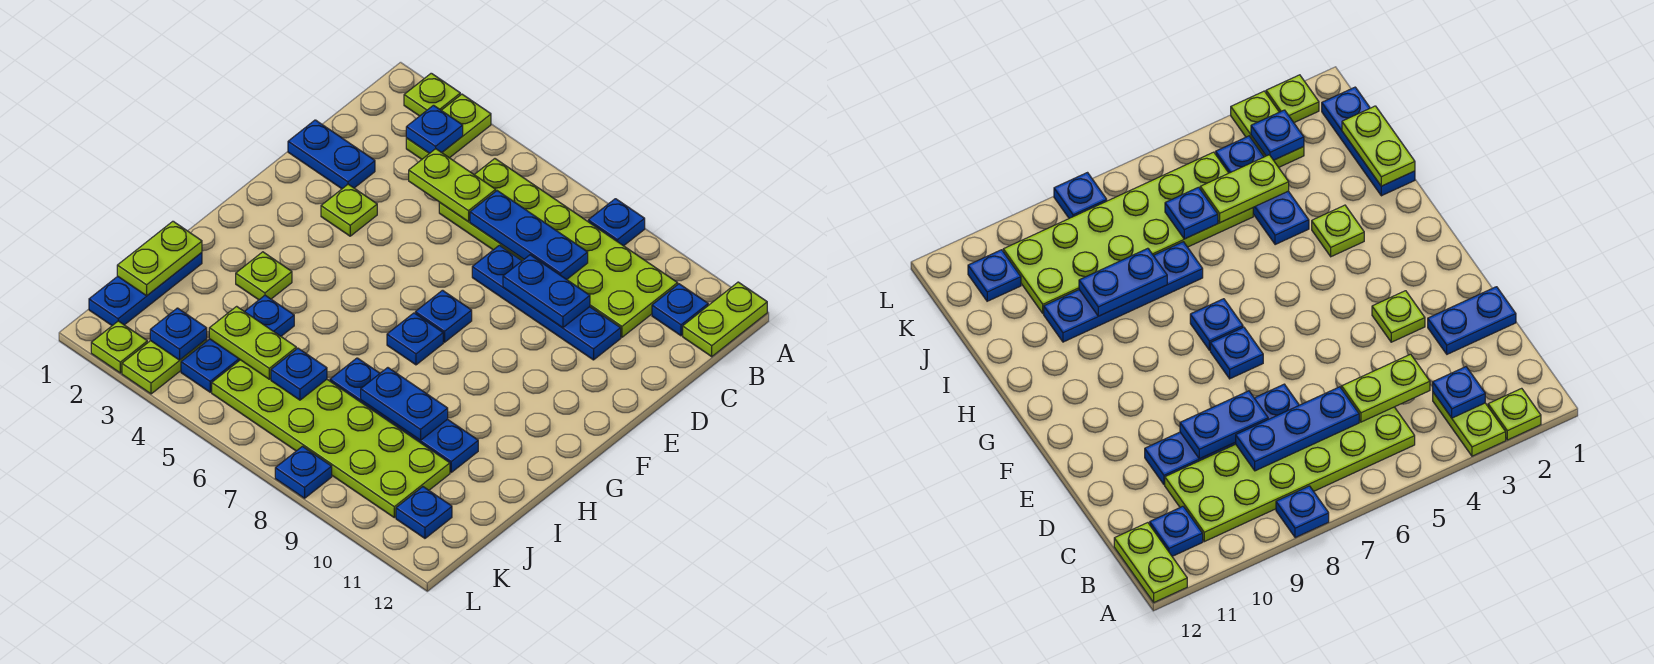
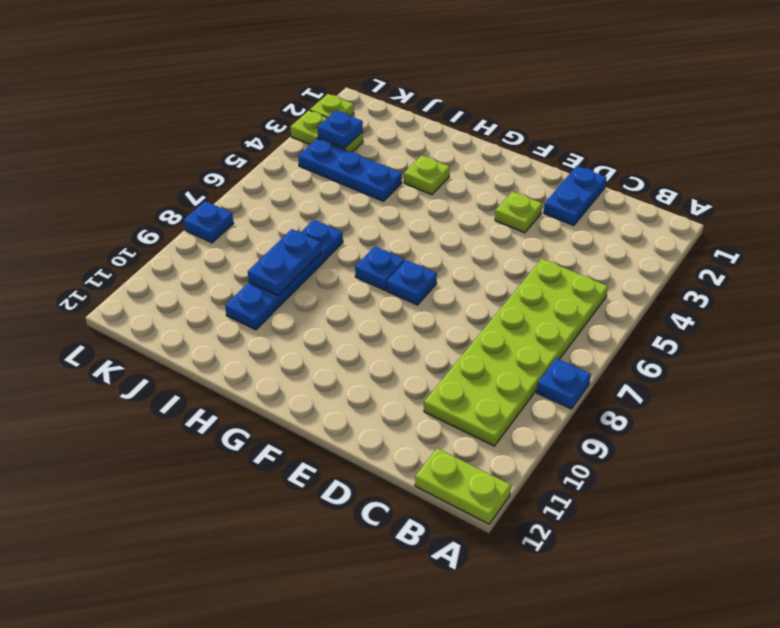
none -> lime 1x1 plate [404,73,460,116]
none -> lime 1x2 plate [406,94,491,159]
none -> blue 1x1 plate [652,284,708,336]

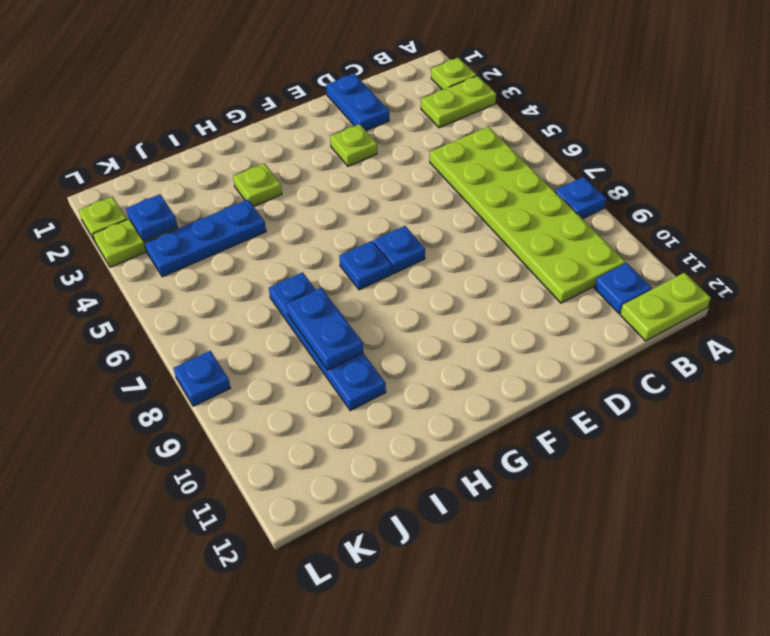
none -> blue 1x4 plate [472,245,621,360]
none -> blue 1x3 plate [89,253,202,326]
none -> lime 2x6 plate [212,360,450,518]

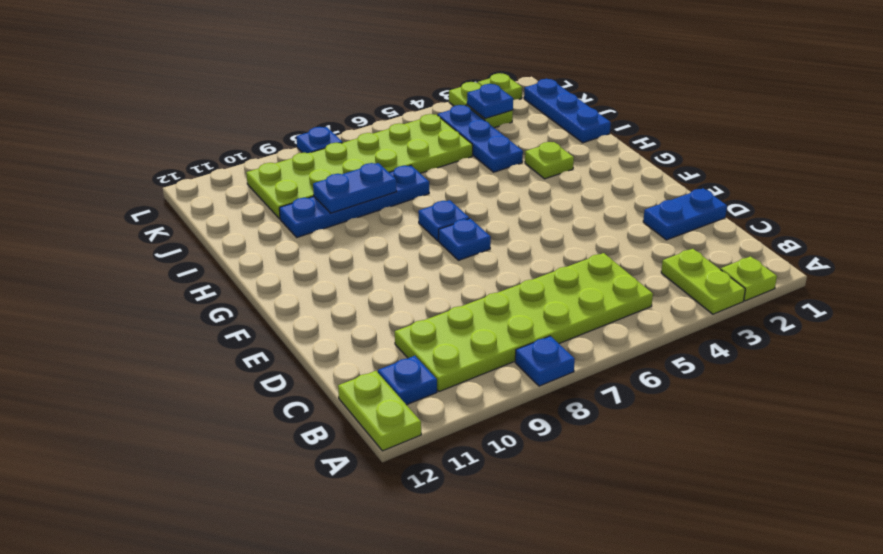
none -> blue 1x4 plate [472,245,621,360]
none -> lime 1x1 plate [321,184,377,236]
none -> blue 1x1 plate [396,487,452,538]

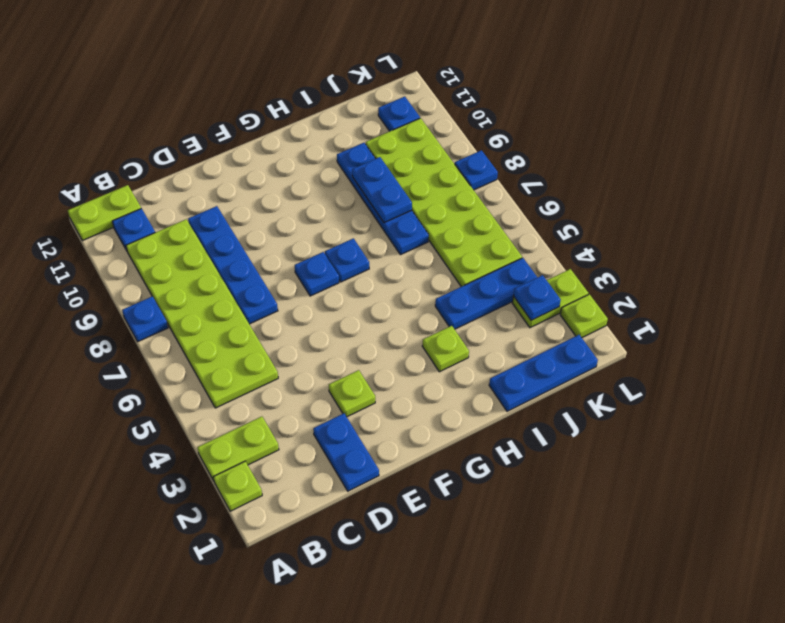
none -> blue 1x1 plate [406,105,463,153]
none -> lime 1x2 plate [409,149,496,222]
none -> blue 1x3 plate [470,191,588,279]

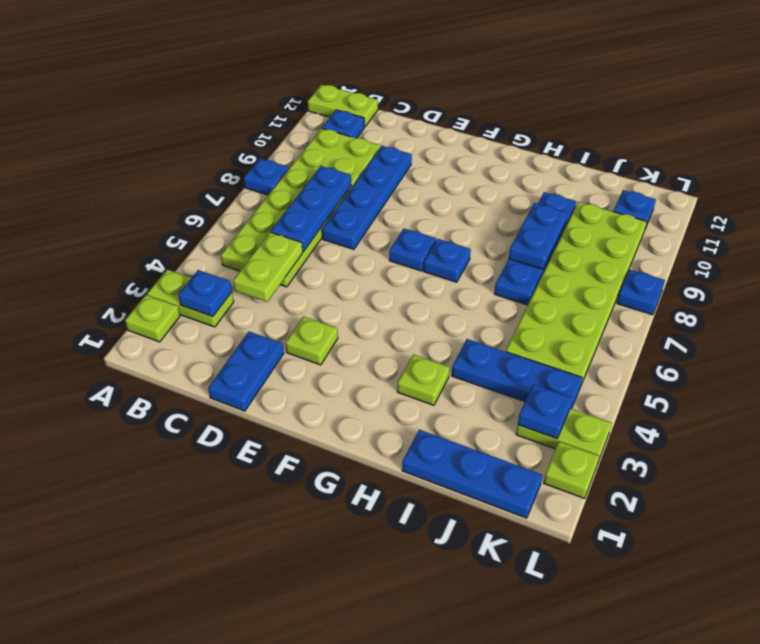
none -> blue 1x2 plate [503,255,590,328]
none -> lime 1x2 plate [117,221,202,296]
none -> lime 1x2 plate [209,306,296,379]

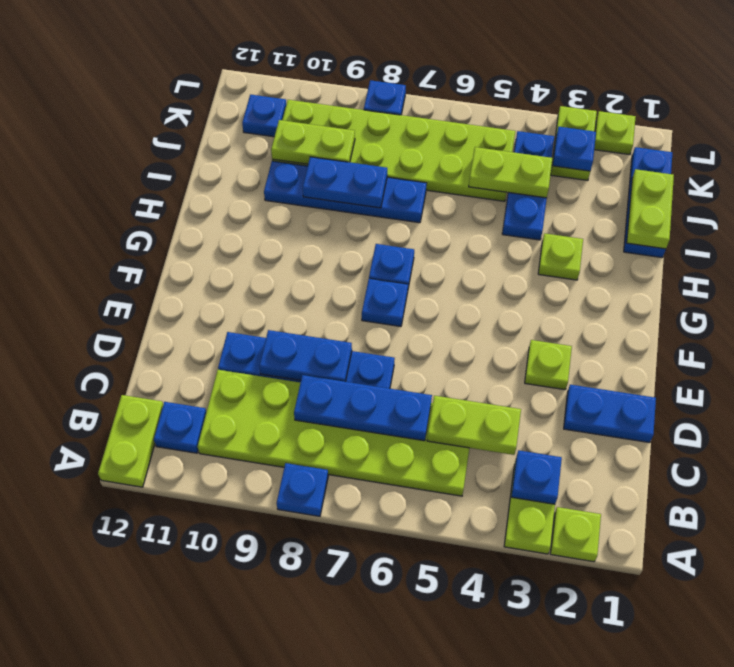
lime 1x2 plate [271,120,355,164] -> none
none -> blue 1x1 plate [271,348,327,400]

